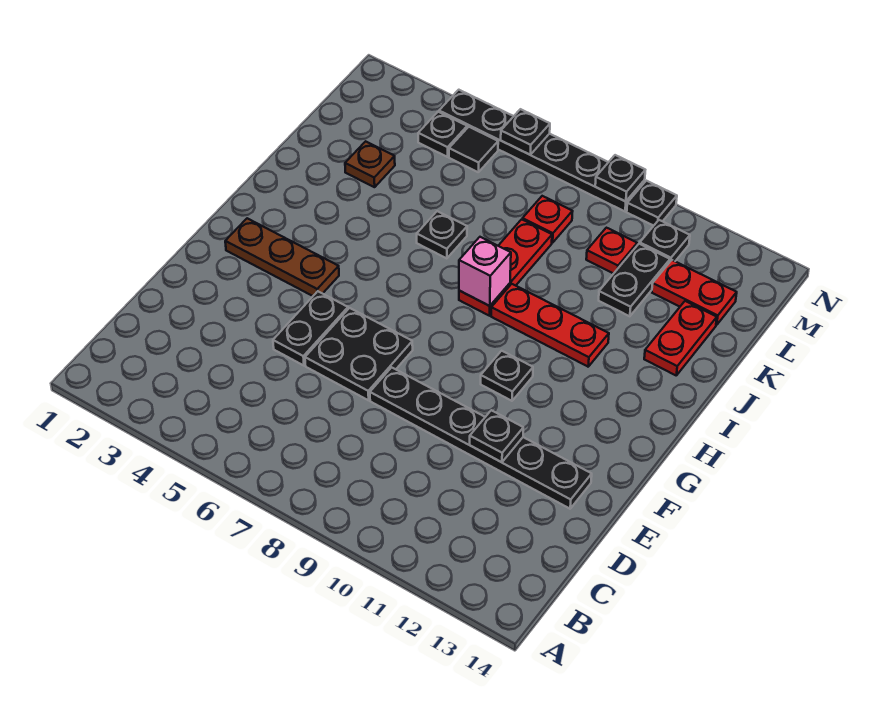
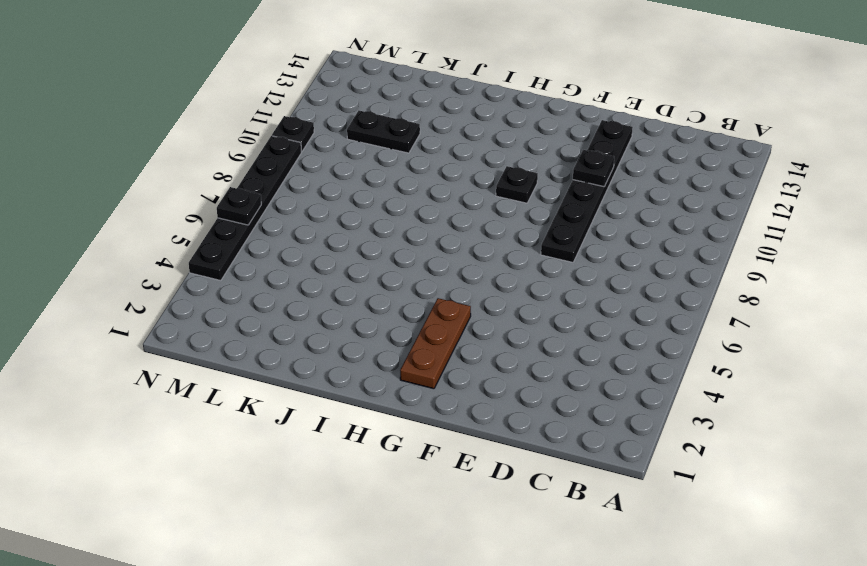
none -> black 1x2 plate [273,291,348,366]
none -> black 2x2 plate [305,308,413,400]
none -> red 1x3 plate [459,219,552,316]

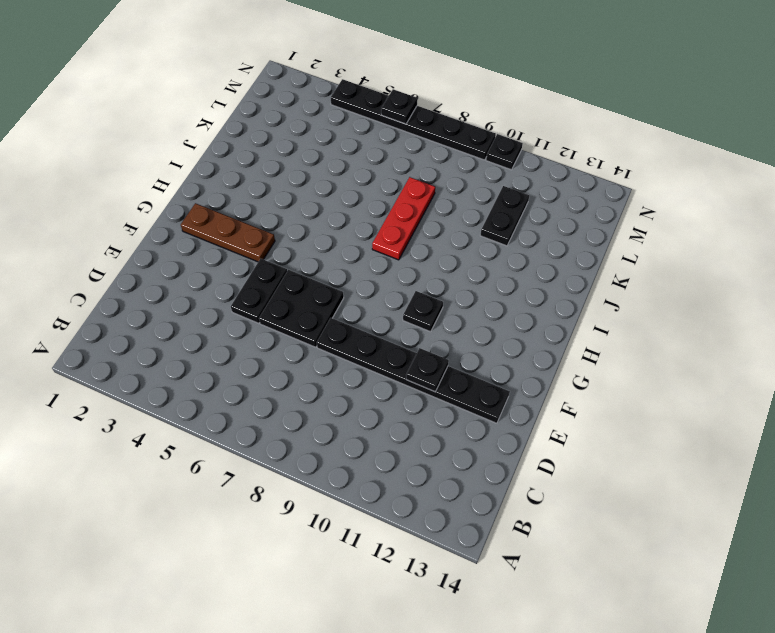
none -> red 1x3 plate [491,284,609,367]
none -> black 1x1 plate [417,211,467,258]
none -> red 1x2 plate [644,301,717,375]

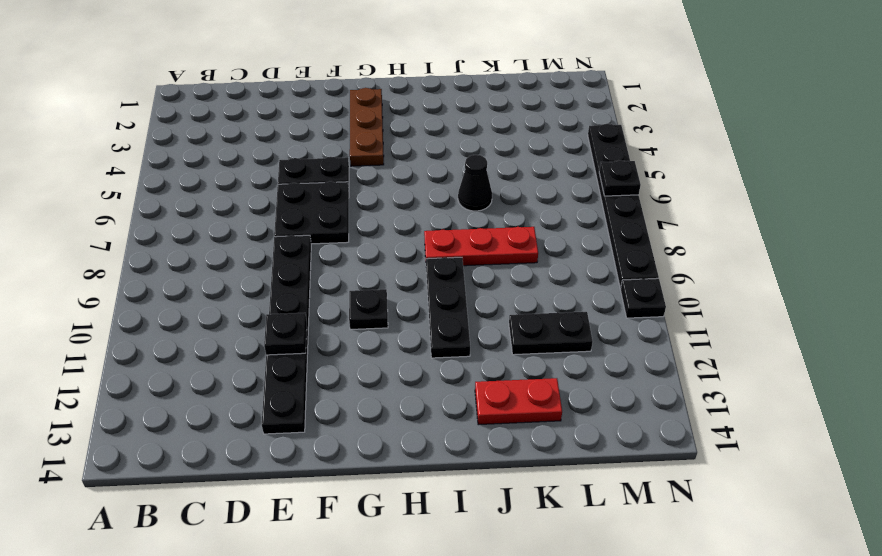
black 1x3 plate [426,257,470,358] -> red 1x3 plate [491,284,609,367]
black 1x1 cone [458,155,492,211] -> black 1x1 plate [417,211,467,258]
none -> brown 1x1 plate [345,141,395,187]
none -> red 1x1 plate [522,196,573,243]
none -> red 1x1 plate [586,228,637,274]

